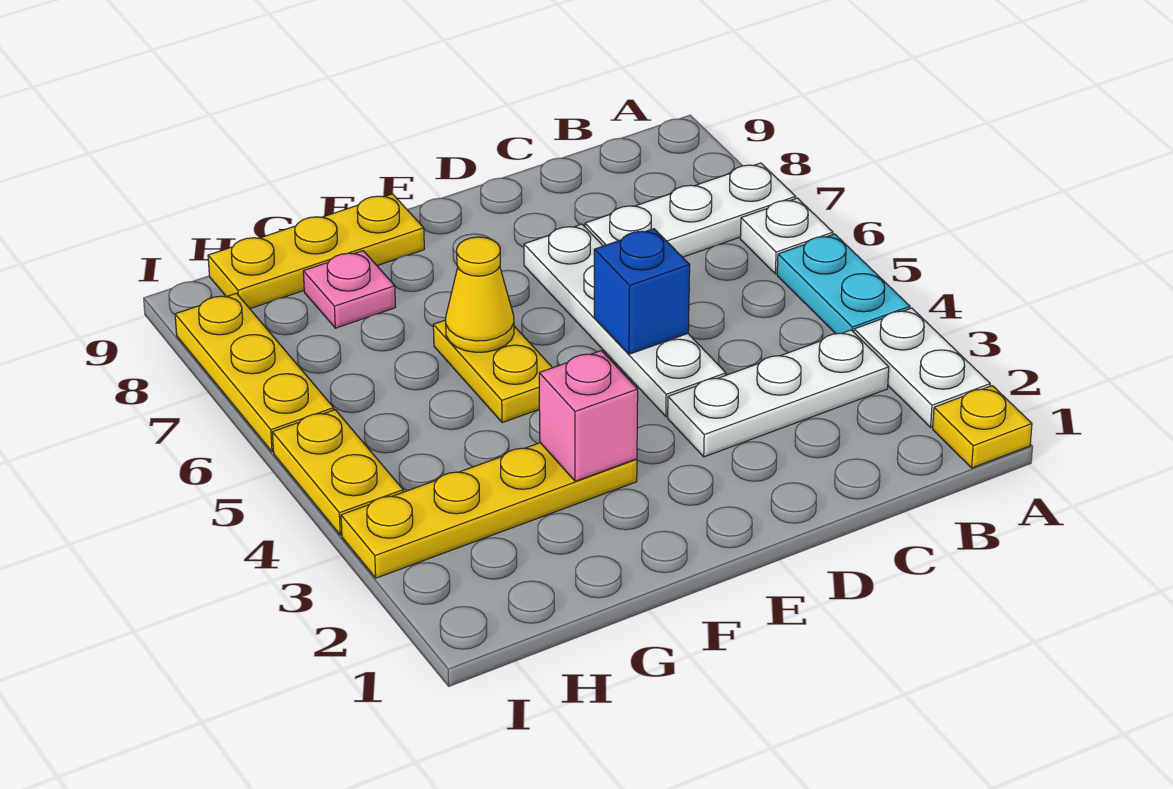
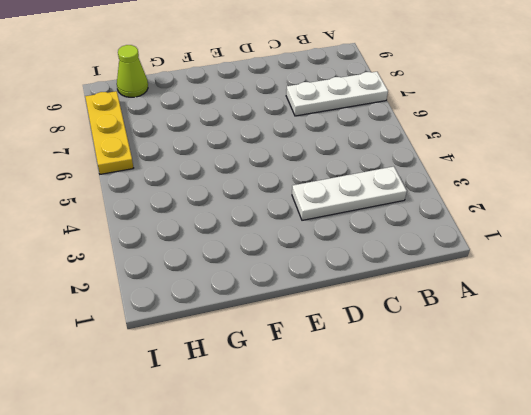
lime 1x1 cone [117,45,148,97] -> yellow 1x3 plate [208,194,424,309]
none -> yellow 1x1 plate [933,386,1032,468]
none -> white 1x2 plate [854,308,990,427]
none -> cyan 1x2 plate [777,234,910,334]

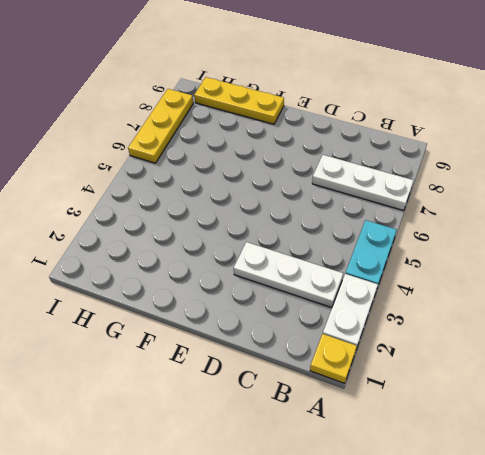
none -> white 1x1 plate [740,198,833,274]
none -> white 1x4 plate [524,224,726,416]
none -> yellow 1x4 plate [341,443,637,578]

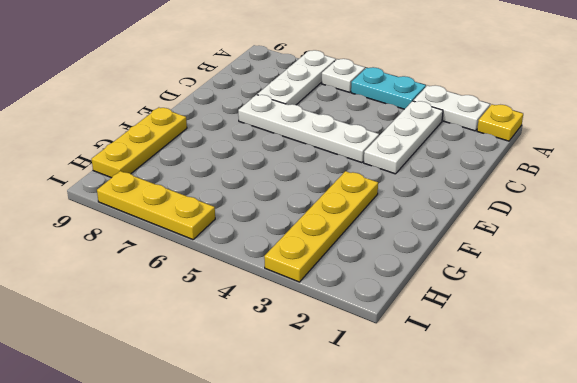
none -> yellow 1x2 plate [433,320,552,423]
none -> pink 1x1 plate [303,251,395,328]
none -> yellow 1x2 plate [272,410,403,535]

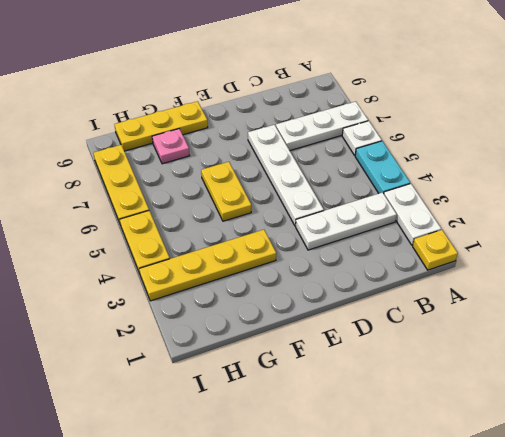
none -> blue 1x1 brick [594,229,690,354]
none -> pink 1x1 brick [539,351,638,481]
none -> yellow 1x1 cone [446,237,514,352]

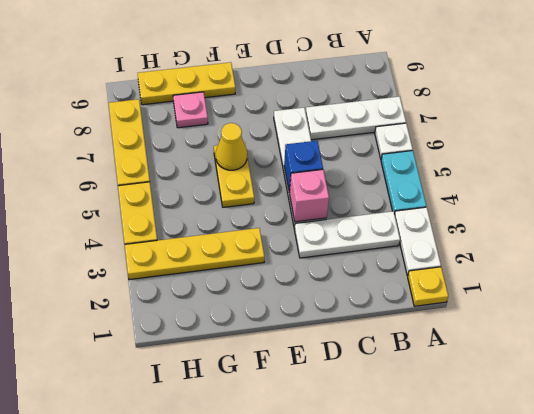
pink 1x1 brick [289,169,329,222] -> pink 1x1 brick moved to [539,351,638,481]

